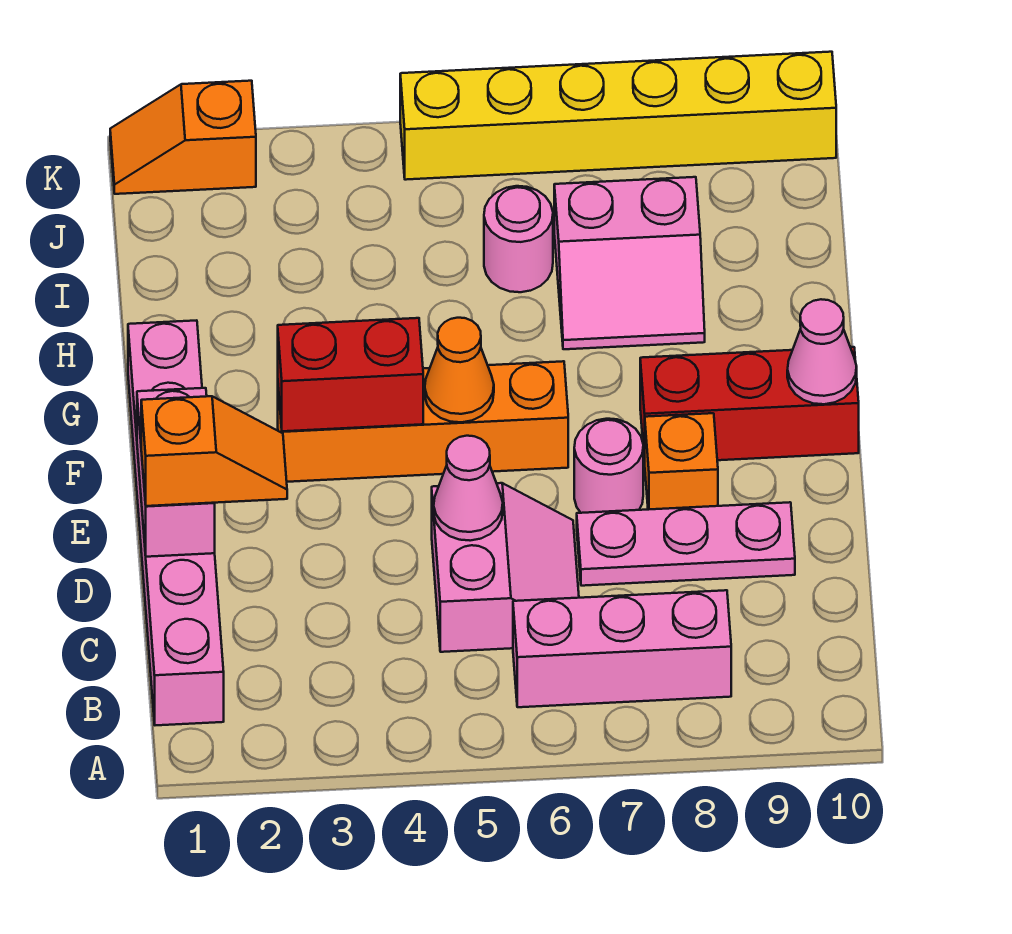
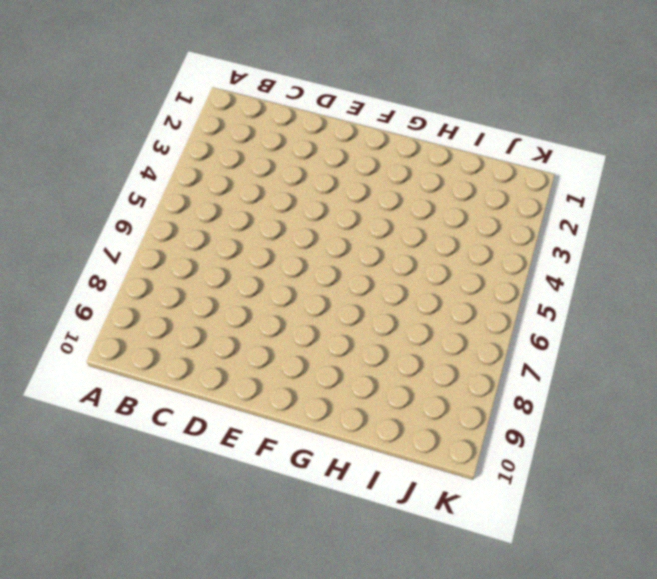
none -> pink 1x6 brick [128,320,224,725]
none -> pink 1x3 brick [513,590,731,707]
none -> pink 2x2 slope [432,483,579,652]

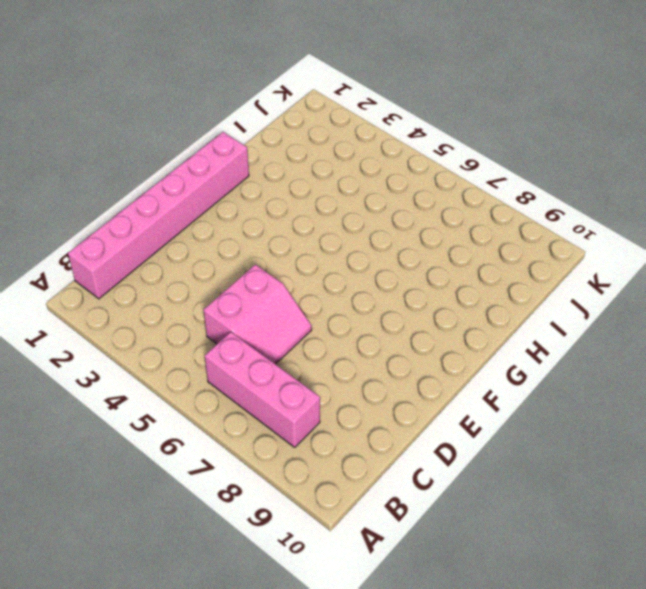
none -> pink 1x3 plate [577,502,795,586]
none -> pink 1x1 round brick [574,419,643,513]
none -> orange 1x1 brick [645,413,718,510]

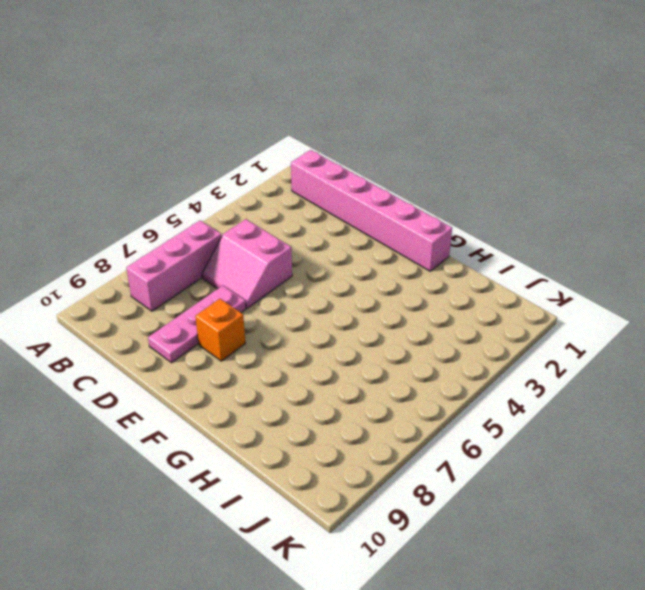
none -> pink 1x1 round brick [574,419,643,513]
none -> orange 1x4 brick [278,361,568,482]
none -> red 1x3 brick [640,347,859,463]

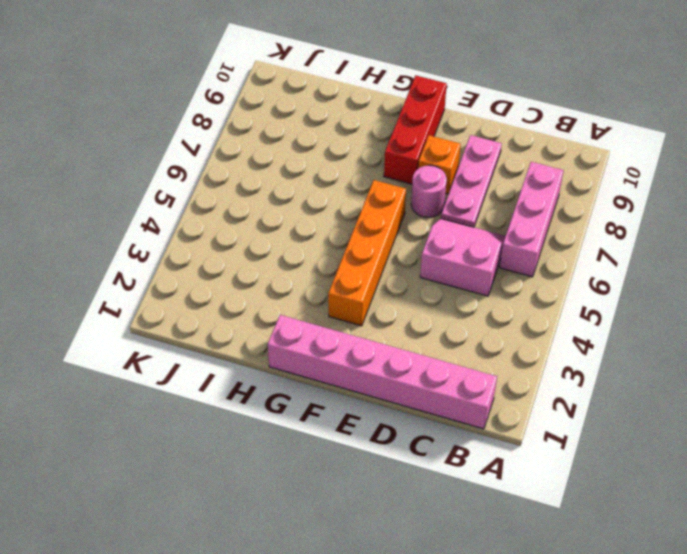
none -> pink 2x2 slope [554,177,705,349]
none -> pink 1x1 round brick [484,186,553,292]
none -> orange 1x2 slope [110,81,256,194]

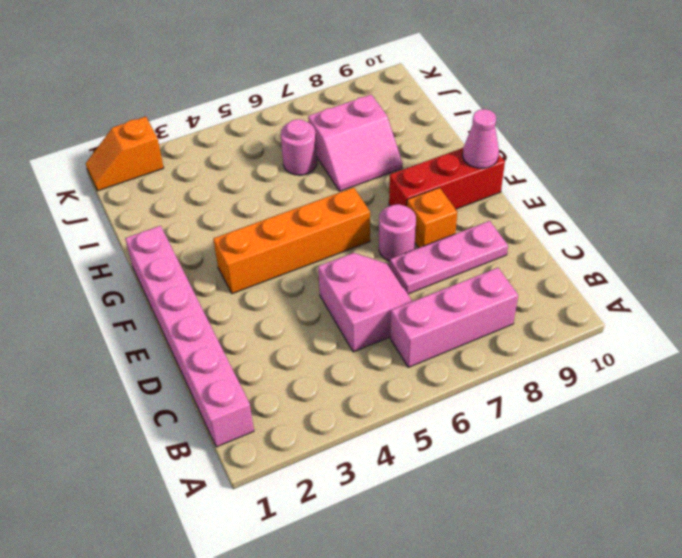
none -> yellow 1x6 brick [400,52,836,180]
none -> pink 1x2 brick [137,388,215,557]
none -> pink 1x1 cone [434,436,503,541]

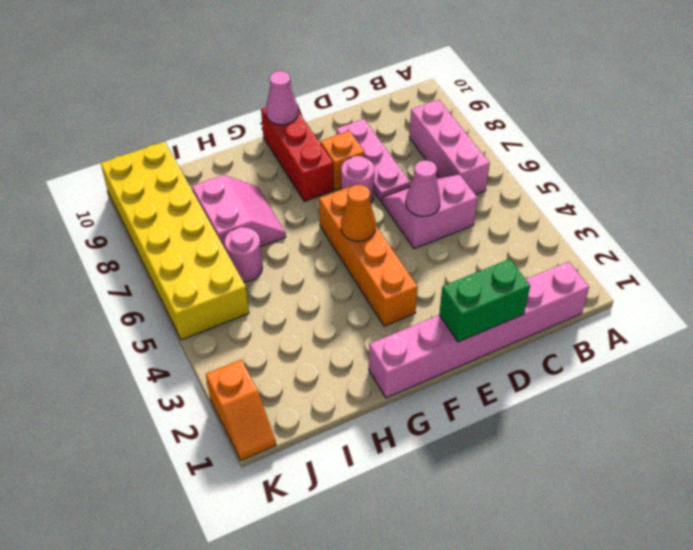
green 1x2 brick [439,259,530,342] -> pink 1x2 brick [137,388,215,557]
yellow 2x6 brick [101,141,249,340] -> yellow 1x6 brick [400,52,836,180]
none -> red 1x2 brick [278,318,423,431]
none -> orange 1x2 slope [141,396,287,506]

